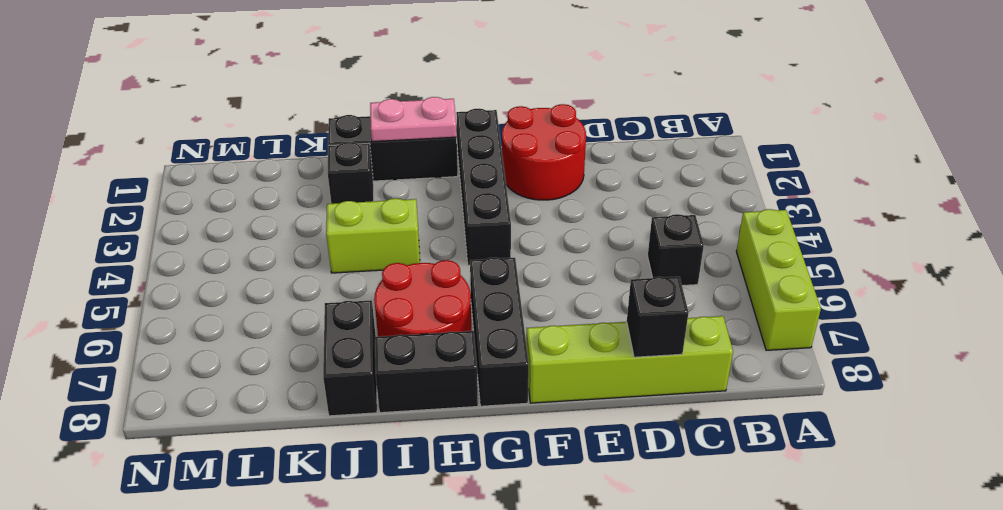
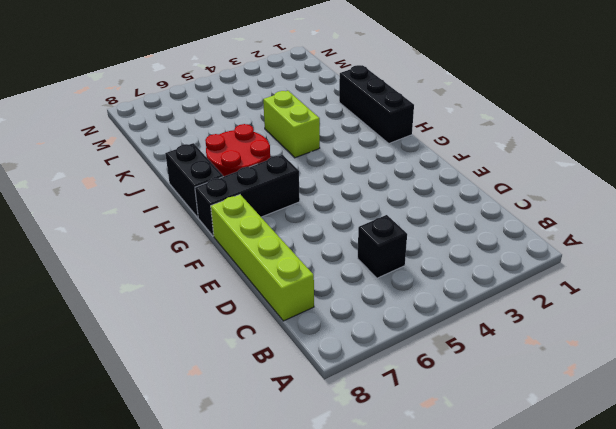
none -> lime 1x3 brick [736,209,821,350]
none -> red 2x2 round brick [502,104,586,200]
none -> black 1x4 brick [456,109,511,265]

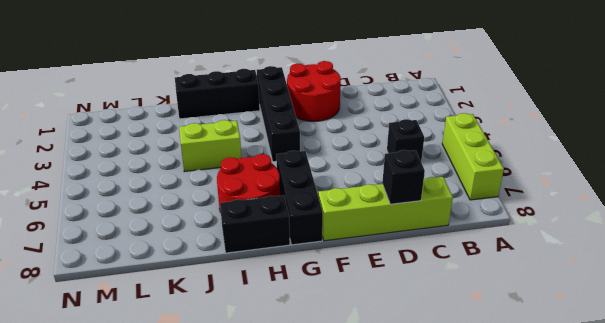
none -> black 1x1 brick [328,142,374,204]
none -> black 1x2 brick [323,300,377,416]
none -> pink 1x2 plate [370,97,457,142]

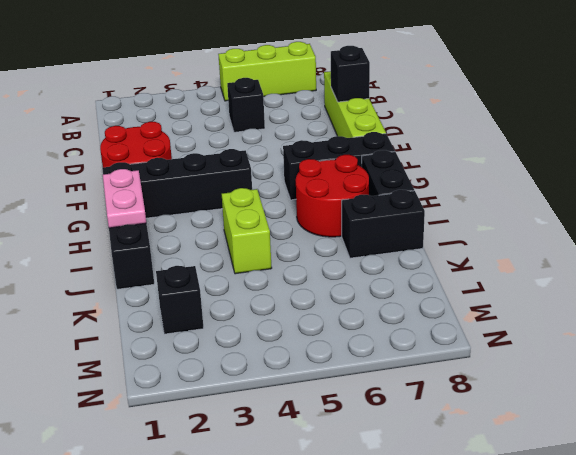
black 1x1 brick [156,266,204,334] -> black 1x1 brick moved to [328,142,374,204]

